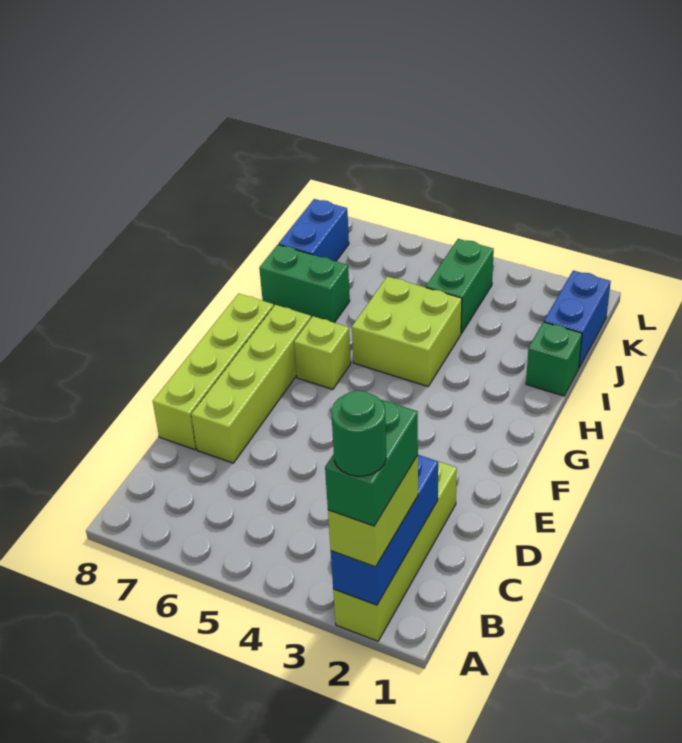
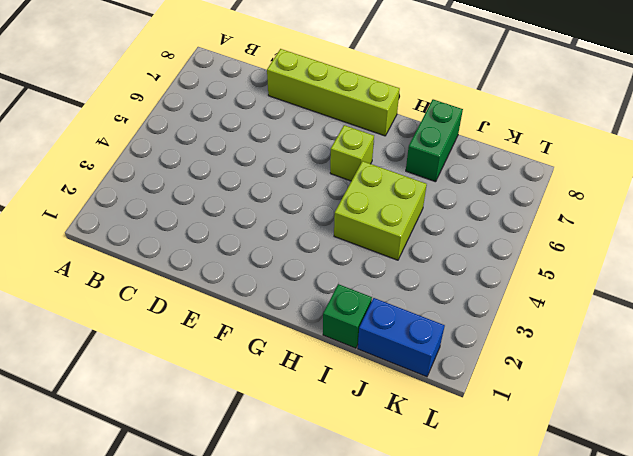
none -> lime 1x4 brick [333,462,457,641]
none -> lime 1x4 brick [191,305,311,463]
none -> green 1x2 brick [426,239,494,333]

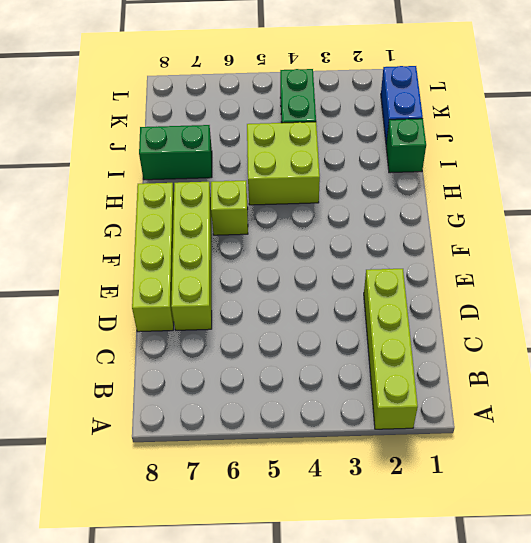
none -> blue 1x2 brick [279,199,349,261]
none -> blue 1x3 brick [331,455,438,605]
none -> lime 1x2 brick [328,455,418,567]

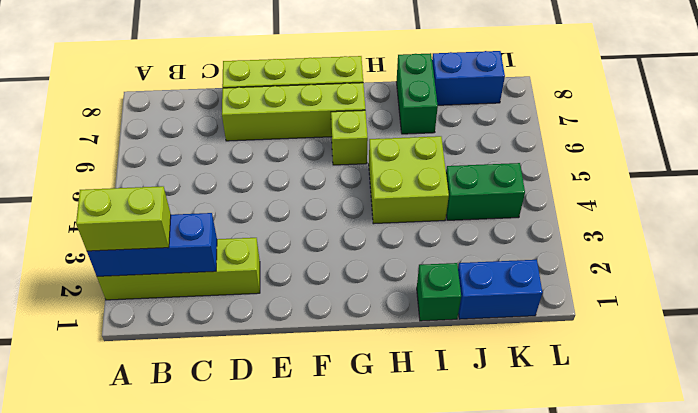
none -> green 1x2 brick [325,399,418,526]
none -> green 1x1 round brick [331,390,386,476]

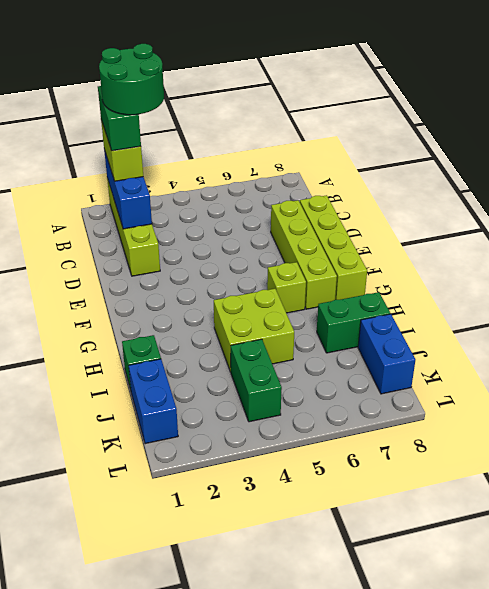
green 2x2 round brick [99,44,164,115] -> green 1x1 round brick [331,390,386,476]

